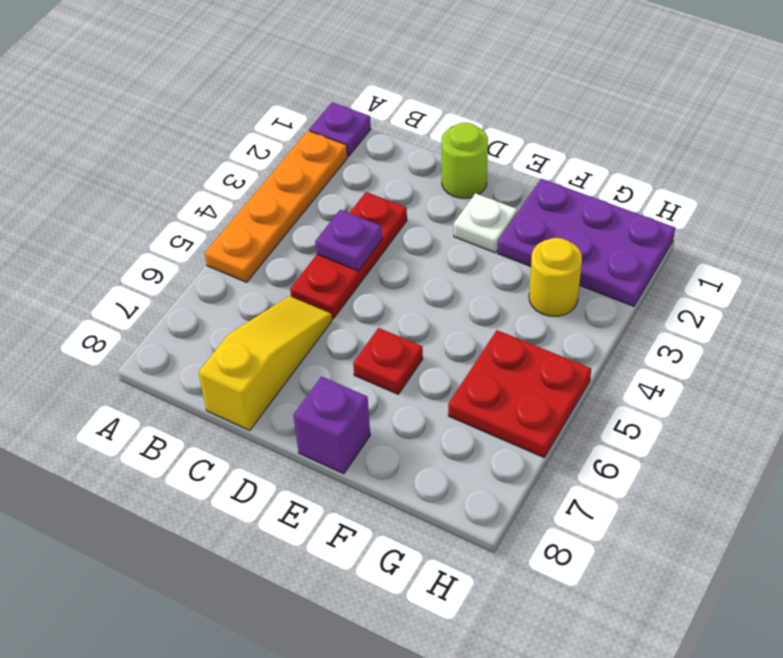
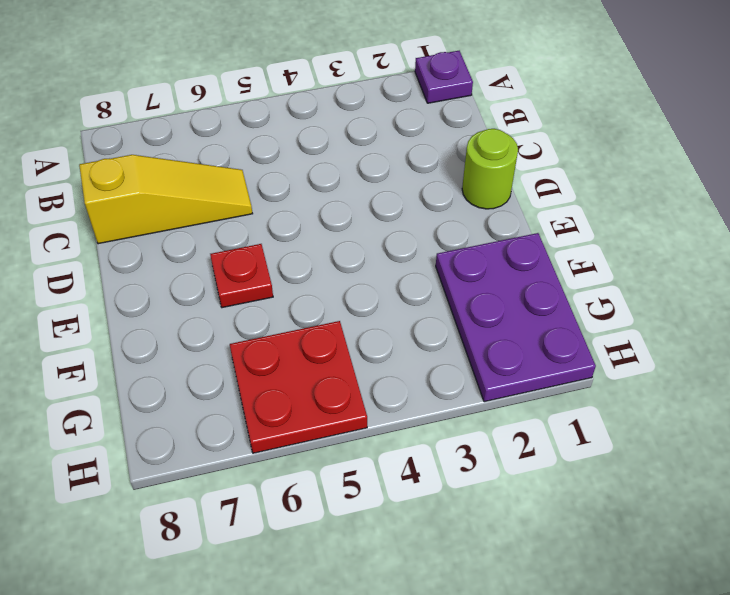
none -> orange 1x4 plate [205,131,347,282]
none -> red 1x3 plate [290,192,407,319]
none -> white 1x1 plate [454,193,517,253]

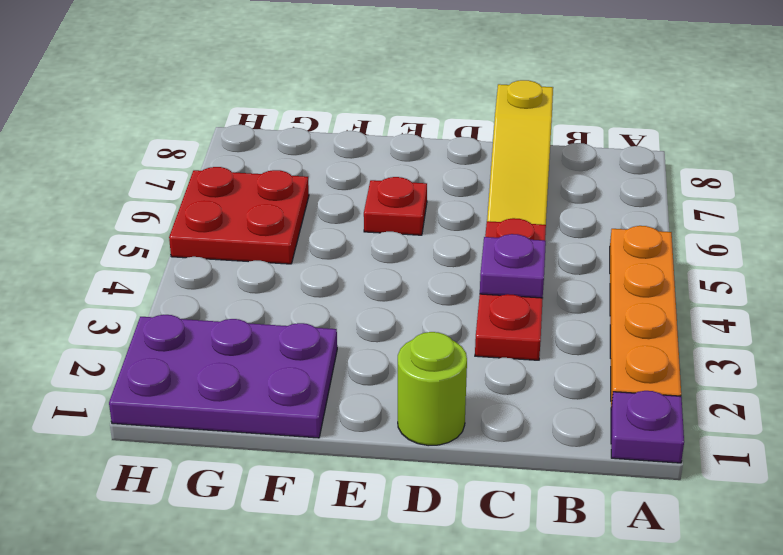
none -> white 1x1 plate [454,193,517,253]
none -> purple 1x1 brick [293,377,370,474]
none -> yellow 1x1 round brick [529,238,582,316]

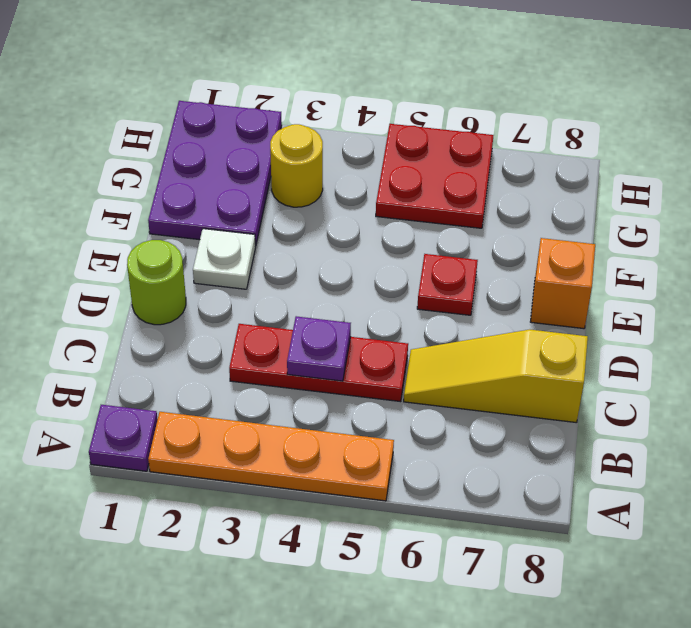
orange 1x1 brick [531,238,595,329] -> purple 1x1 brick [293,377,370,474]

